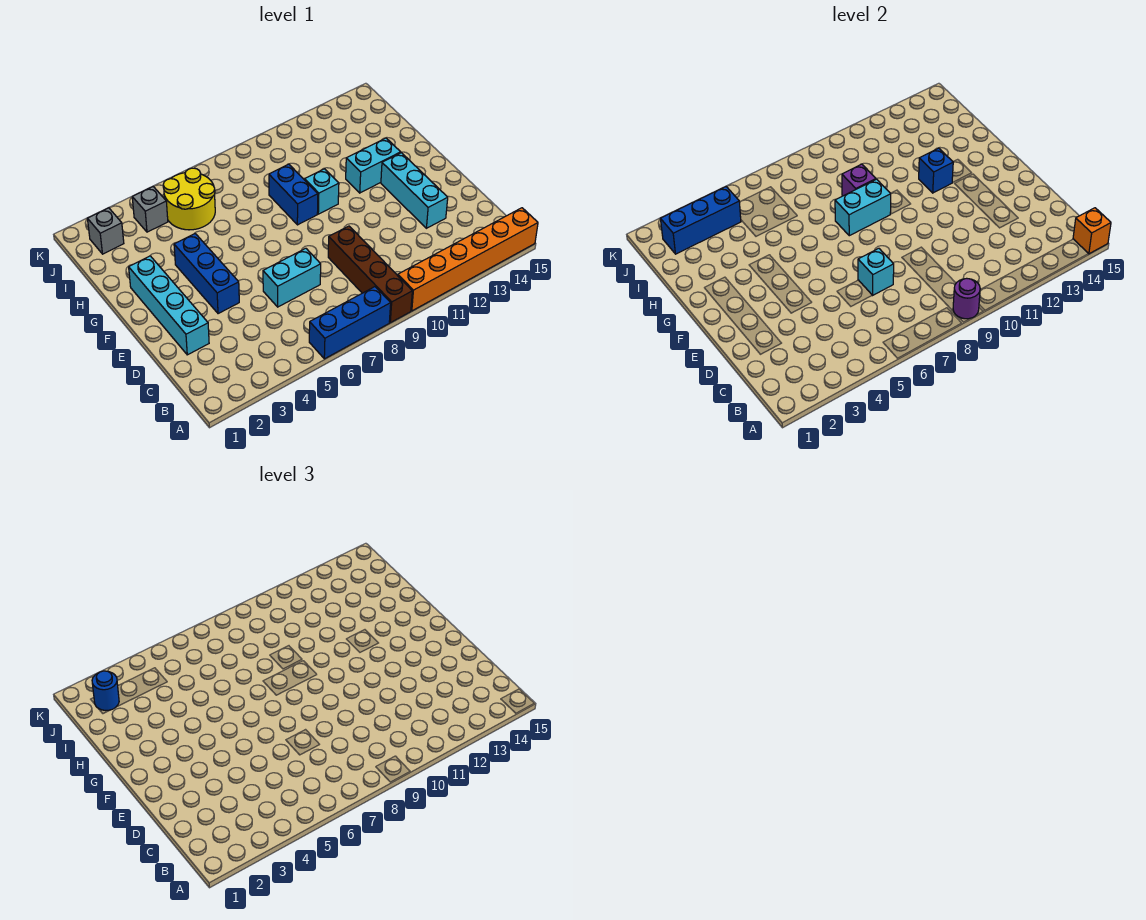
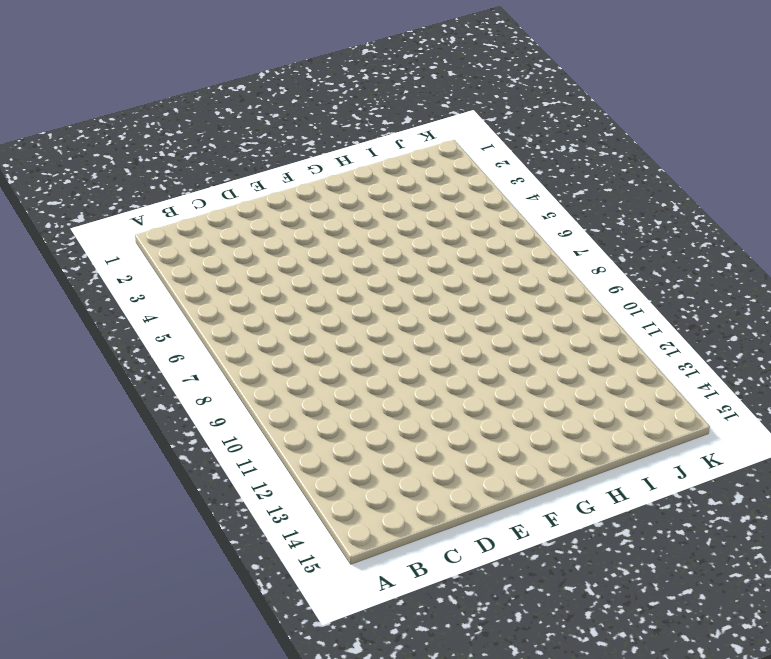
none -> blue 1x3 brick [309,287,391,359]
none -> brown 1x4 brick [328,226,412,323]
none -> orange 1x6 brick [398,208,538,311]

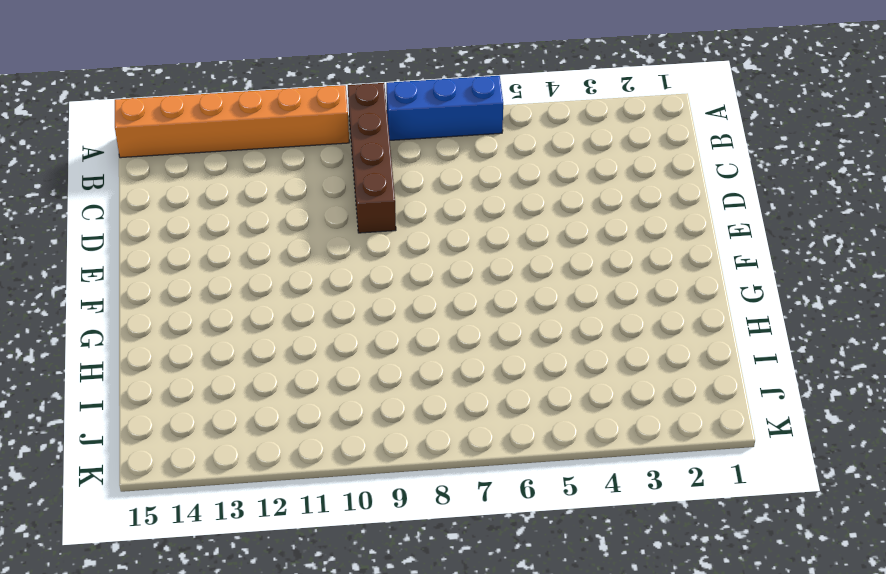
none -> cyan 1x4 brick [129,256,209,355]
none -> cyan 1x2 brick [263,248,321,307]
none -> cyan 1x3 brick [381,153,448,228]

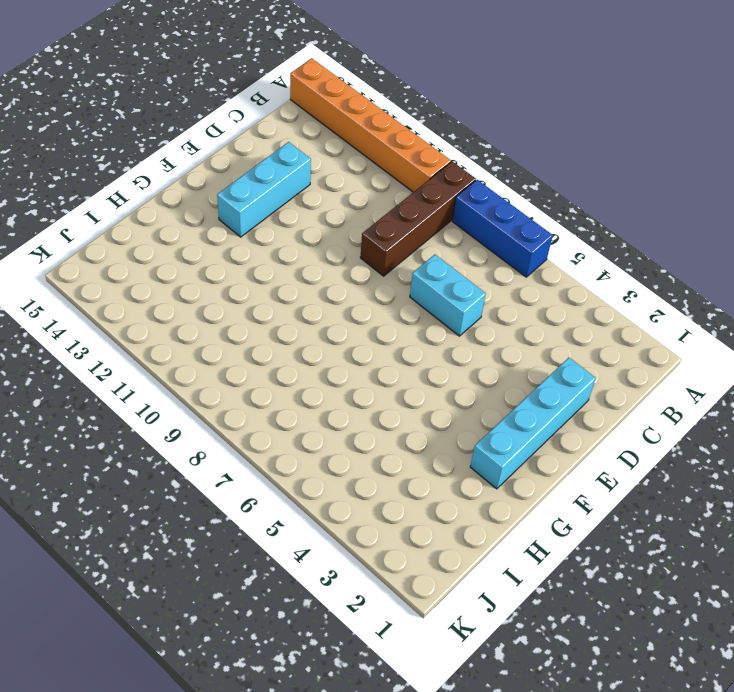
none -> blue 1x3 brick [174,234,239,314]
none -> blue 1x2 brick [269,164,318,225]
none -> cyan 1x1 brick [305,169,339,214]

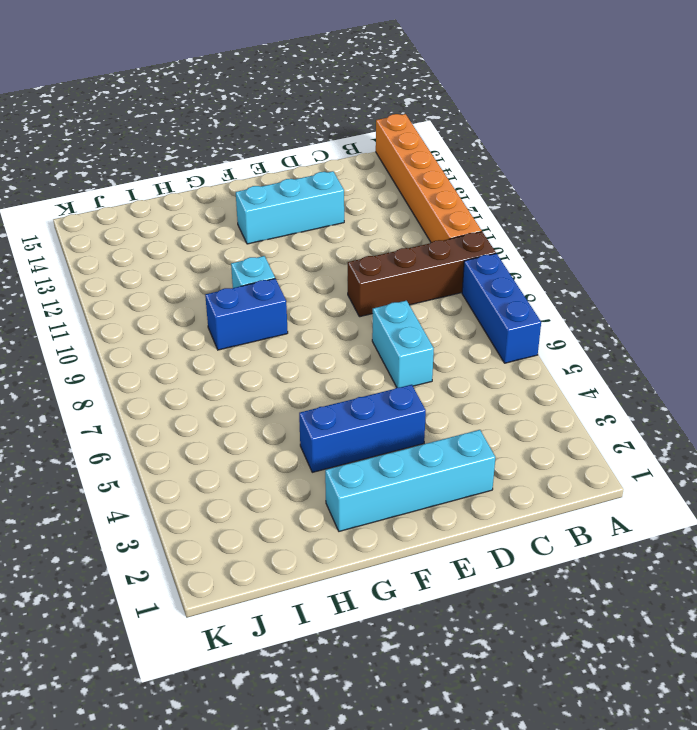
none -> cyan 1x2 brick [346,138,401,193]
none -> yellow 2x2 round brick [163,168,215,230]
none -> grey 1x1 brick [87,208,124,254]

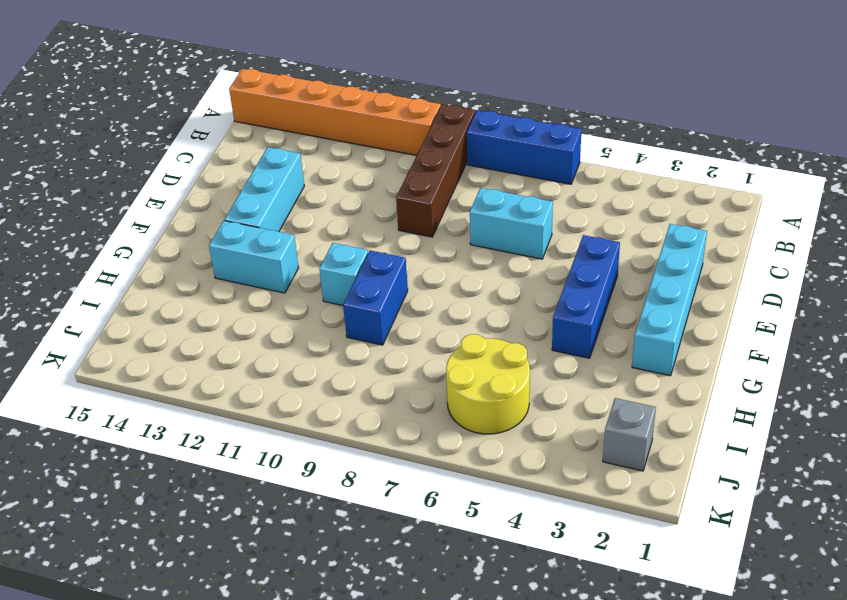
none -> grey 1x1 brick [132,187,168,232]
none -> purple 1x1 round brick [953,278,980,319]
none -> orange 1x1 brick [1073,208,1111,254]

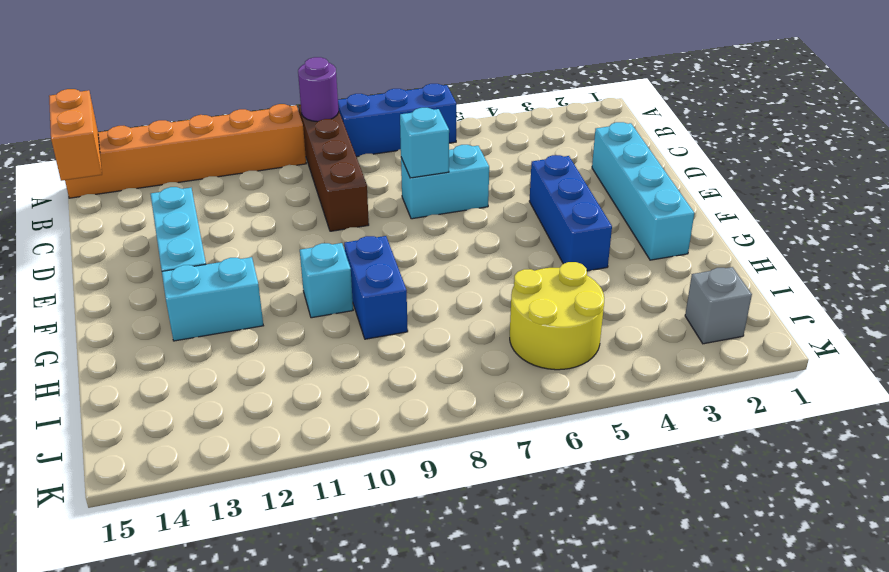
orange 1x2 brick [49,89,102,181] -> orange 1x1 brick [1073,208,1111,254]
none -> grey 1x1 brick [132,187,168,232]
none -> cyan 1x2 brick [835,179,891,236]
none -> blue 1x1 brick [919,148,953,193]

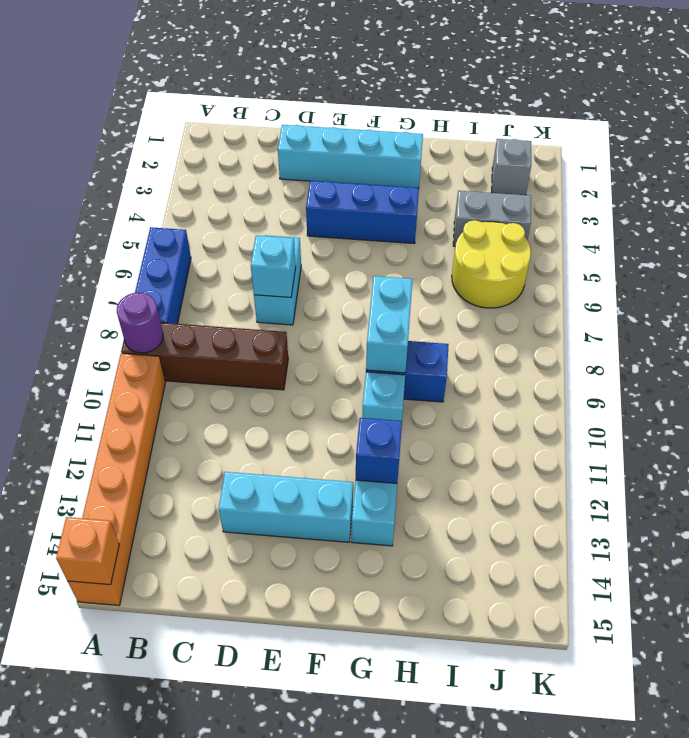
grey 1x2 brick [453,191,531,246] -> grey 1x1 brick [132,187,168,232]
none -> purple 1x1 brick [842,164,876,196]
none -> blue 1x3 brick [660,187,741,254]
none -> blue 1x1 round brick [92,671,119,710]

